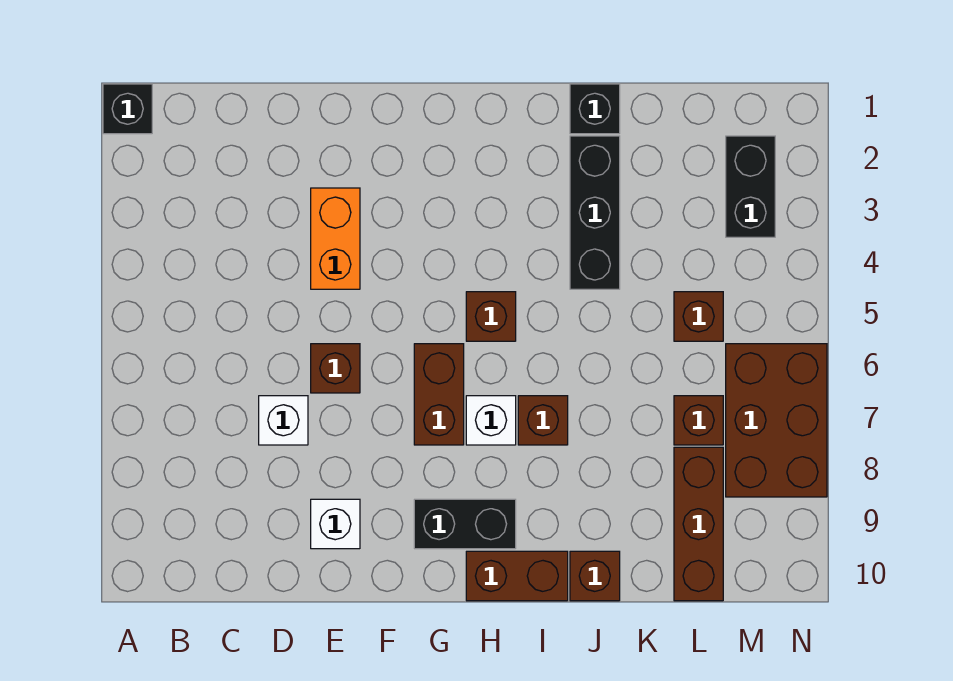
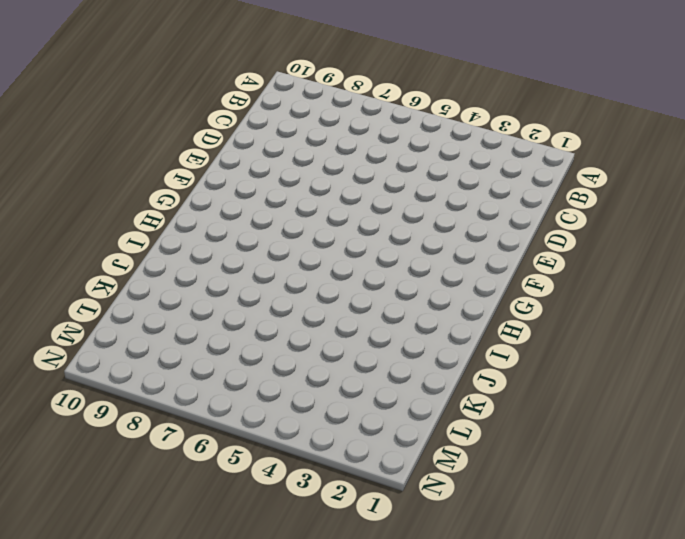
none -> black 1x1 brick [103,84,152,134]
none -> white 1x1 brick [259,396,308,445]
none -> orange 1x2 brick [311,188,360,289]

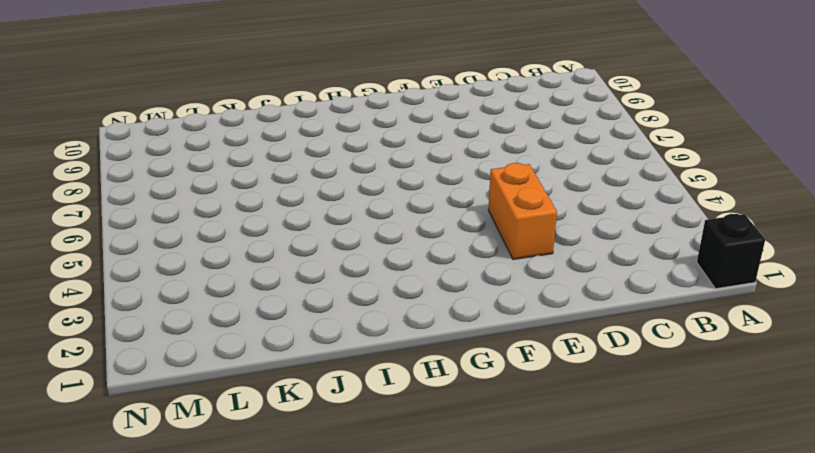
none -> white 1x1 brick [259,396,308,445]
none -> brown 1x1 brick [311,344,360,393]
none -> white 1x1 brick [311,499,360,549]

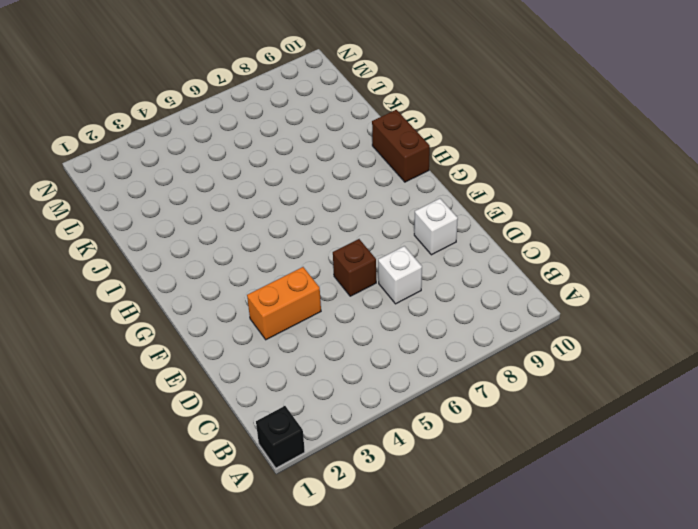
none -> brown 1x2 brick [414,344,464,445]
none -> black 1x2 brick [414,499,516,549]
none -> brown 1x1 brick [466,292,516,341]

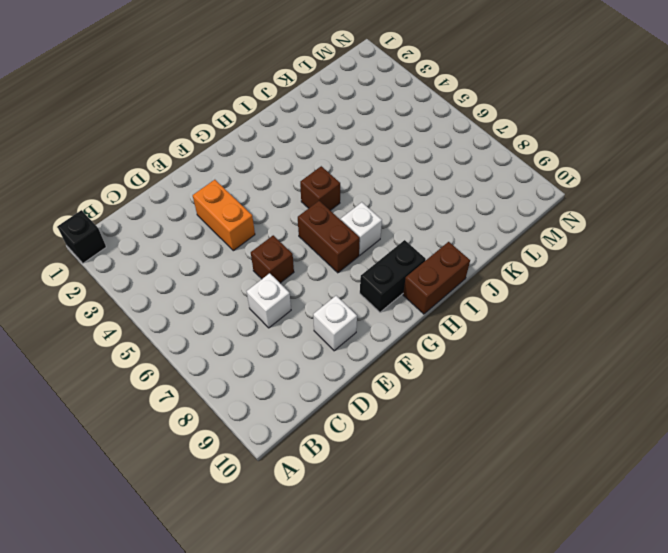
none -> brown 1x1 brick [518,396,568,445]
none -> black 1x1 brick [570,84,620,134]
none -> black 1x3 brick [570,136,620,289]

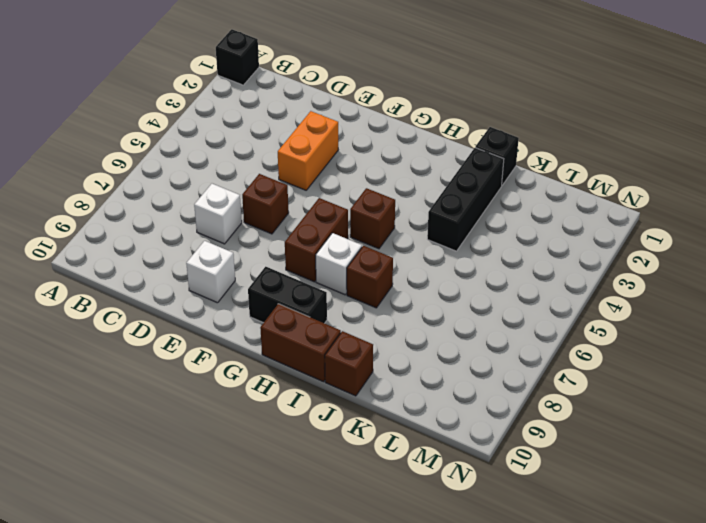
none -> brown 1x1 brick [674,292,723,341]
none -> brown 1x1 brick [674,396,723,445]
none -> brown 1x3 brick [674,447,723,601]

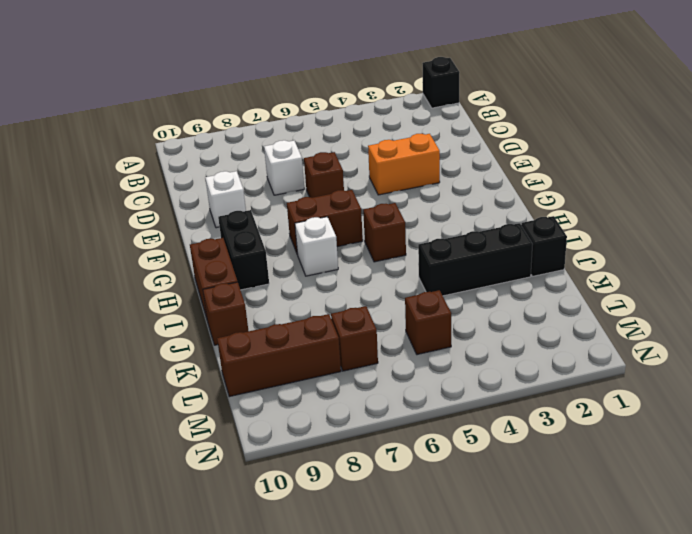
none -> brown 1x1 brick [518,396,568,445]
none -> black 1x2 brick [726,136,775,237]
none -> brown 2x3 brick [726,344,827,497]

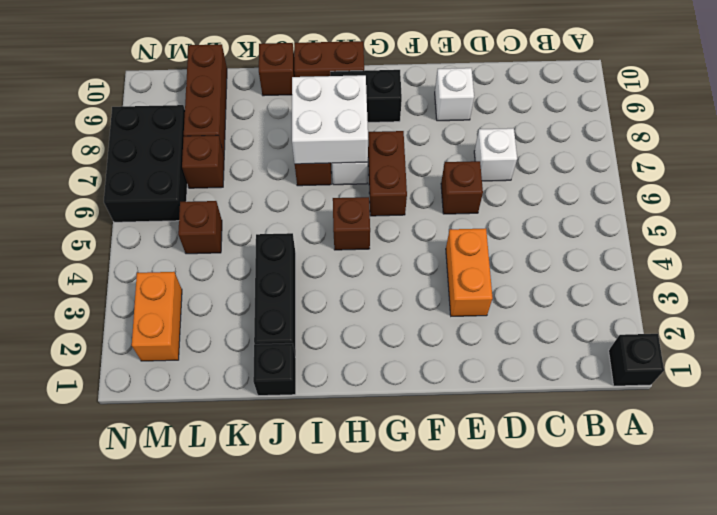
white 2x2 brick [292,75,368,164] -> none
orange 1x2 brick [132,272,182,361] -> black 1x2 brick [726,136,775,237]
black 2x3 brick [104,105,187,222] -> brown 2x3 brick [726,344,827,497]

